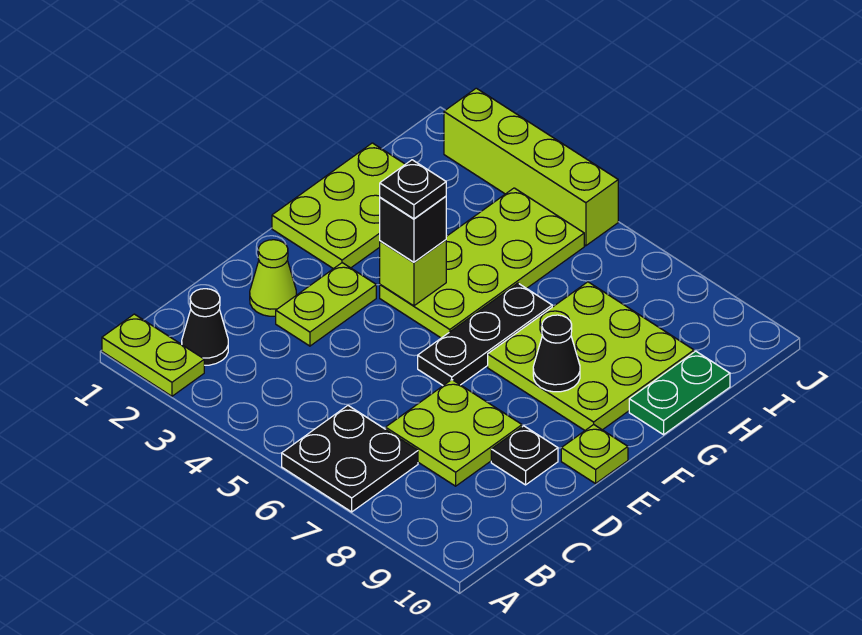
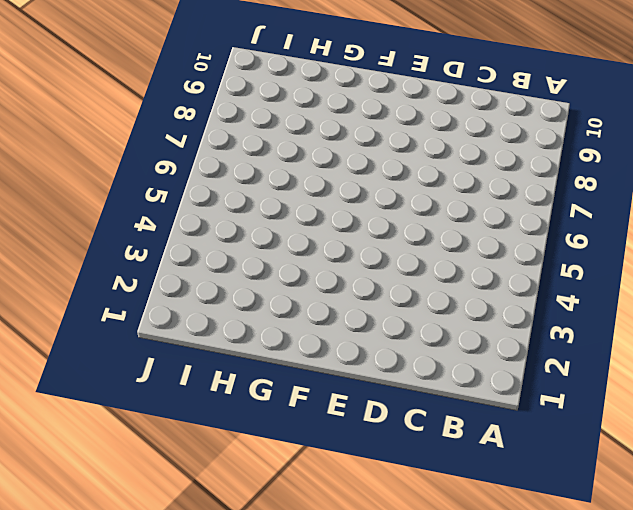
none -> lime 1x2 plate [102,314,204,396]
none -> black 2x2 plate [282,406,418,512]
none -> black 1x1 cone [182,289,228,365]

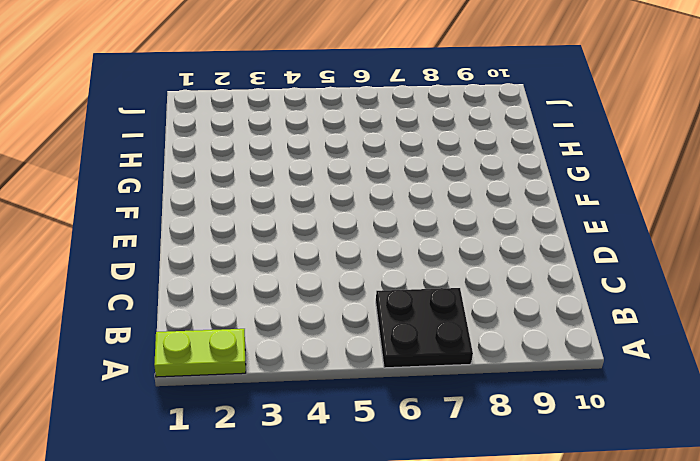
none -> black 1x1 cone [182,289,228,365]
none -> lime 2x2 plate [386,380,522,486]
none -> lime 1x1 cone [250,240,296,316]

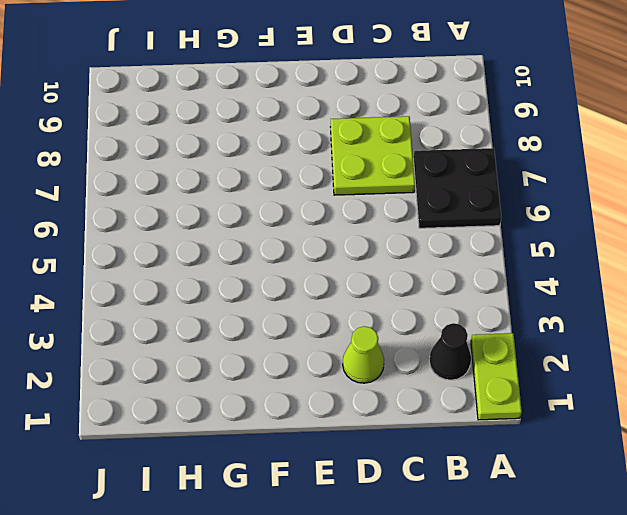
none -> lime 1x2 plate [276,263,376,346]
none -> black 1x1 plate [491,426,558,485]
none -> black 1x3 plate [418,283,552,386]

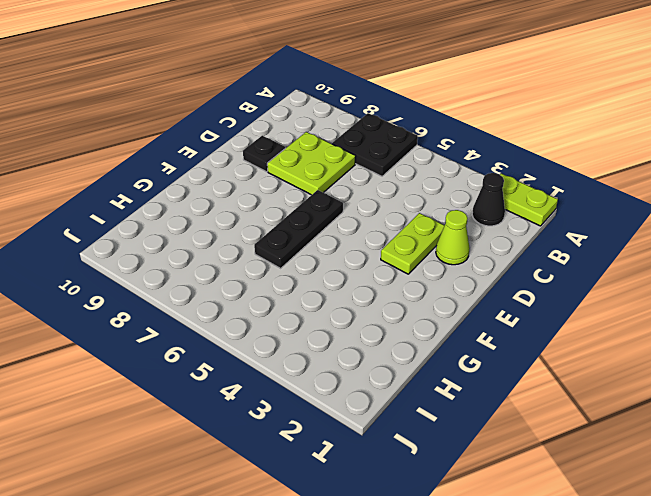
none -> lime 1x1 plate [561,425,628,484]
none -> lime 2x3 plate [272,143,405,269]
none -> lime 2x4 plate [380,188,584,338]

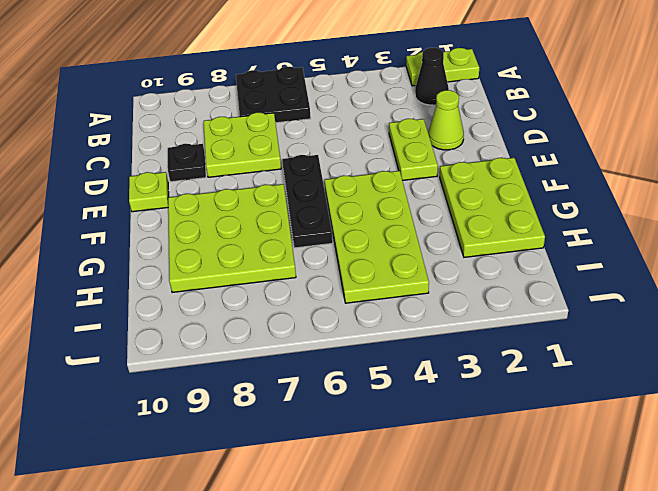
none -> green 1x2 plate [629,351,730,435]
none -> lime 1x4 brick [444,88,618,246]
none -> lime 1x1 brick [380,240,446,306]

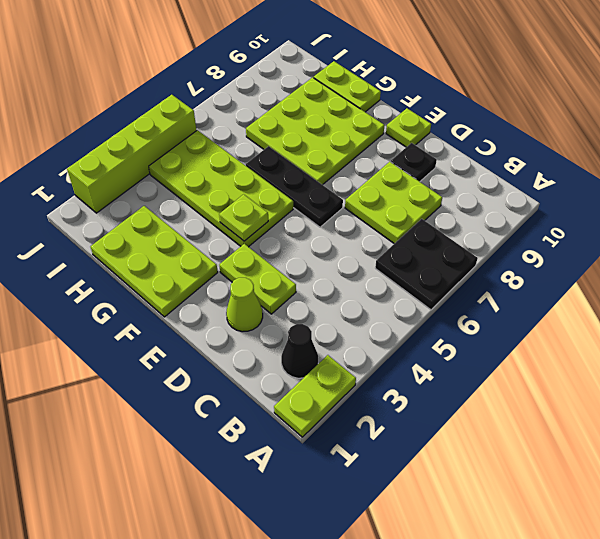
lime 1x1 plate [219,194,268,241] -> lime 1x1 brick [380,240,446,306]
lime 1x2 plate [314,61,381,112] -> green 1x2 plate [629,351,730,435]
none -> black 1x1 cone [533,315,580,392]
none -> black 1x1 brick [380,196,446,262]
none -> black 1x1 plate [380,160,446,219]

